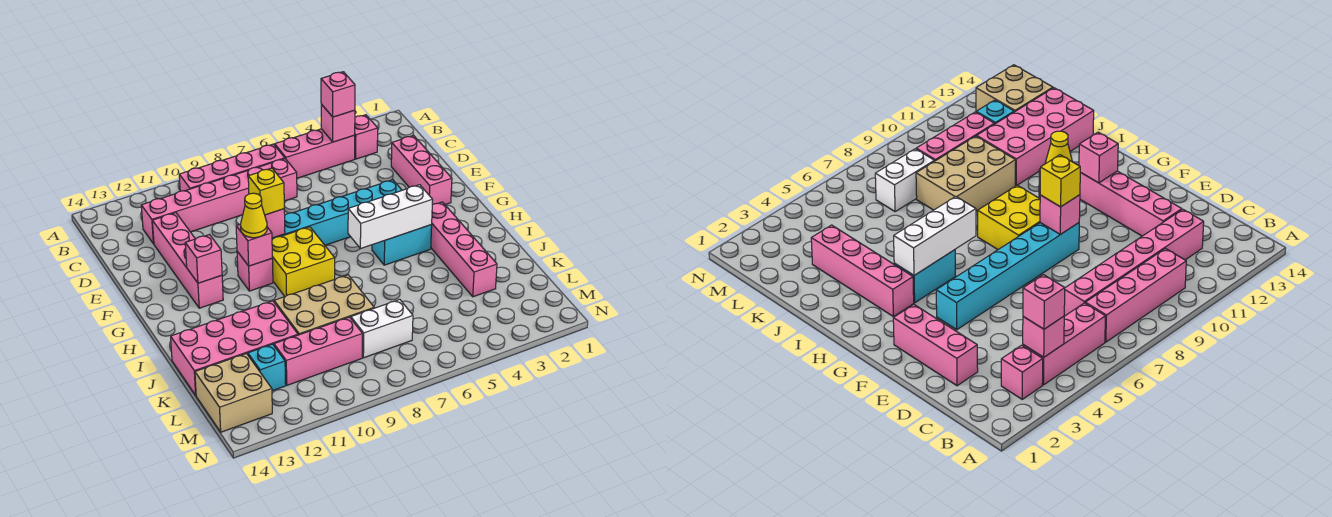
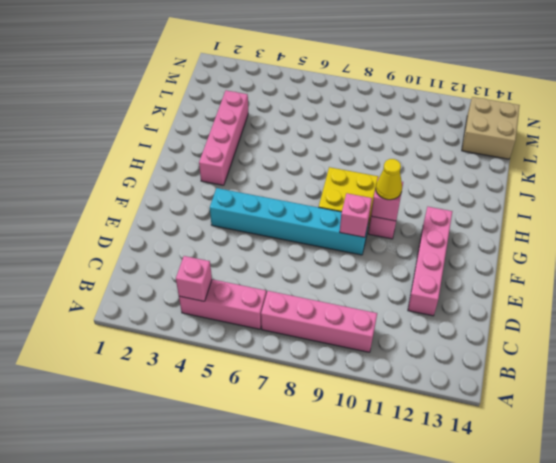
none -> pink 1x1 brick [355,115,378,159]
none -> pink 1x6 brick [141,159,297,244]
none -> pink 1x3 brick [391,136,452,205]

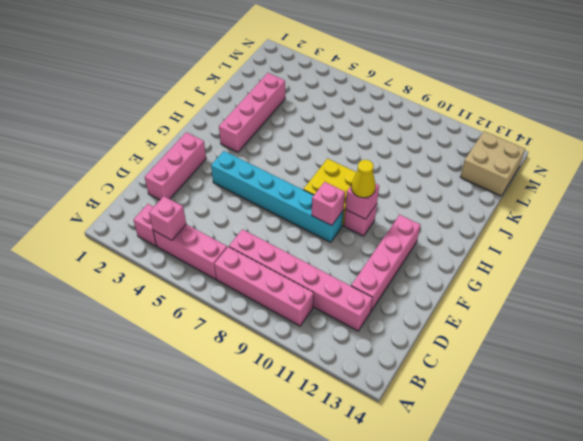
none -> cyan 1x2 brick [372,225,432,265]
none -> tan 2x3 brick [274,275,374,335]
none -> pink 2x4 brick [171,301,298,395]

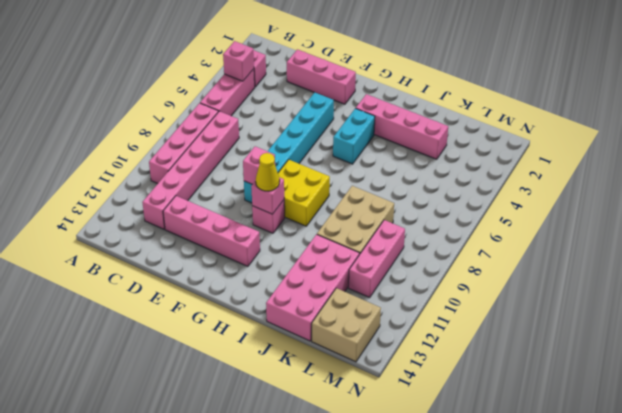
none -> white 1x2 brick [351,299,413,358]
none -> cyan 1x1 brick [248,344,286,391]
none -> pink 1x1 brick [185,235,222,283]

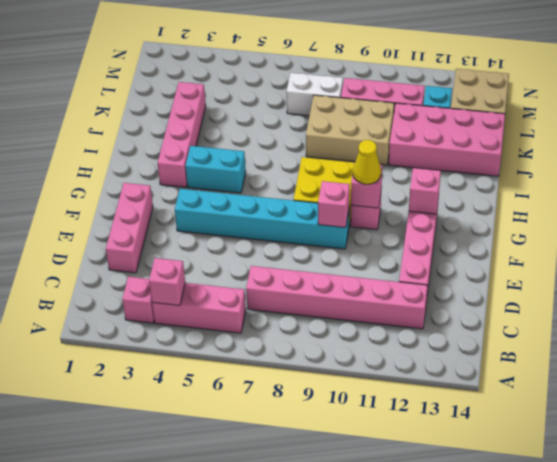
none -> pink 1x4 brick [179,144,285,191]
none -> white 1x3 brick [348,185,433,249]
none -> pink 1x1 brick [321,72,355,117]

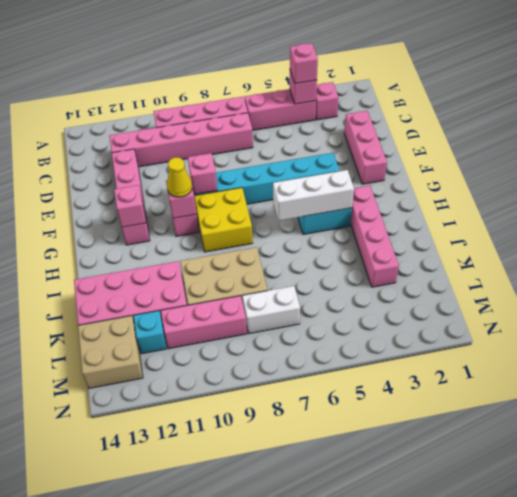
none -> yellow 1x1 brick [248,168,284,215]

